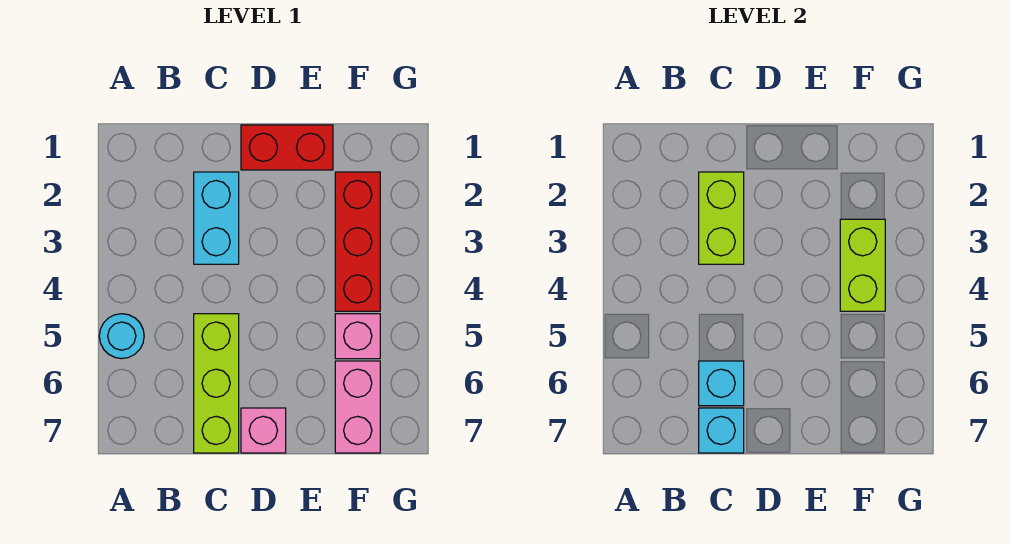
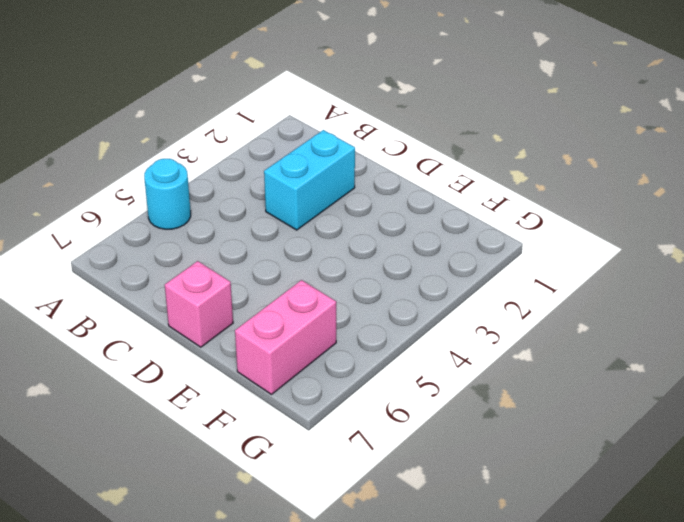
none -> lime 1x3 brick [194,314,239,453]
none -> red 1x2 brick [241,125,333,170]
none -> red 1x3 brick [335,172,380,311]

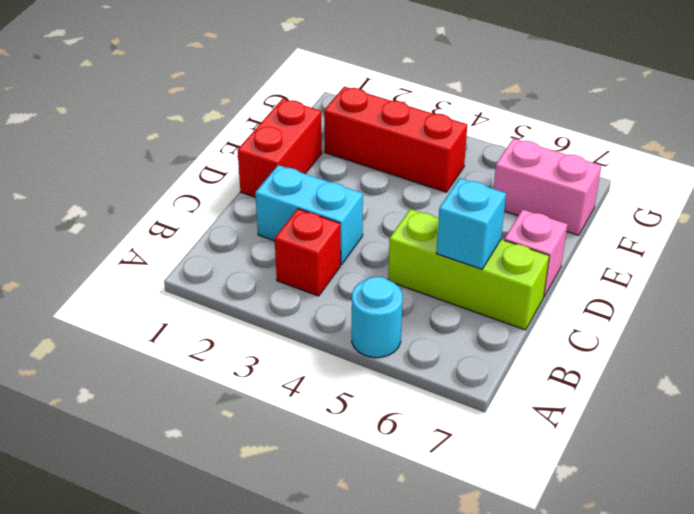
red 1x1 brick [275,209,341,296] -> none
none -> pink 1x1 brick [335,314,380,359]
none -> lime 1x2 brick [699,172,744,264]
none -> cyan 1x1 brick [699,408,744,453]

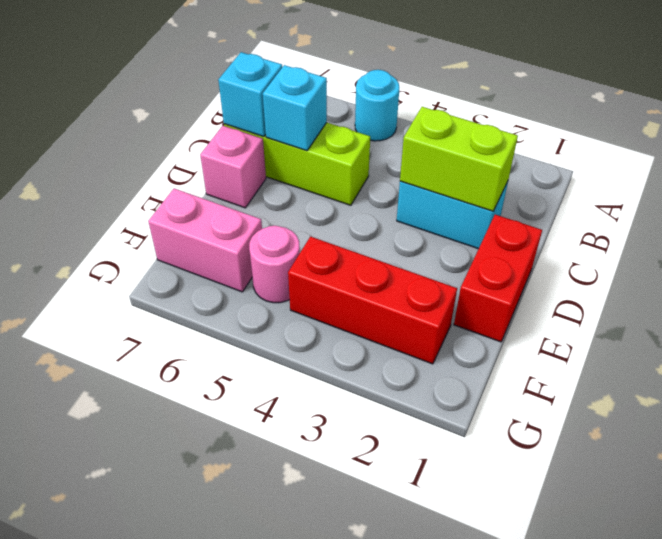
pink 1x1 round brick [249,226,300,303] -> pink 1x1 brick [335,314,380,359]
none -> lime 1x2 brick [840,219,885,311]

